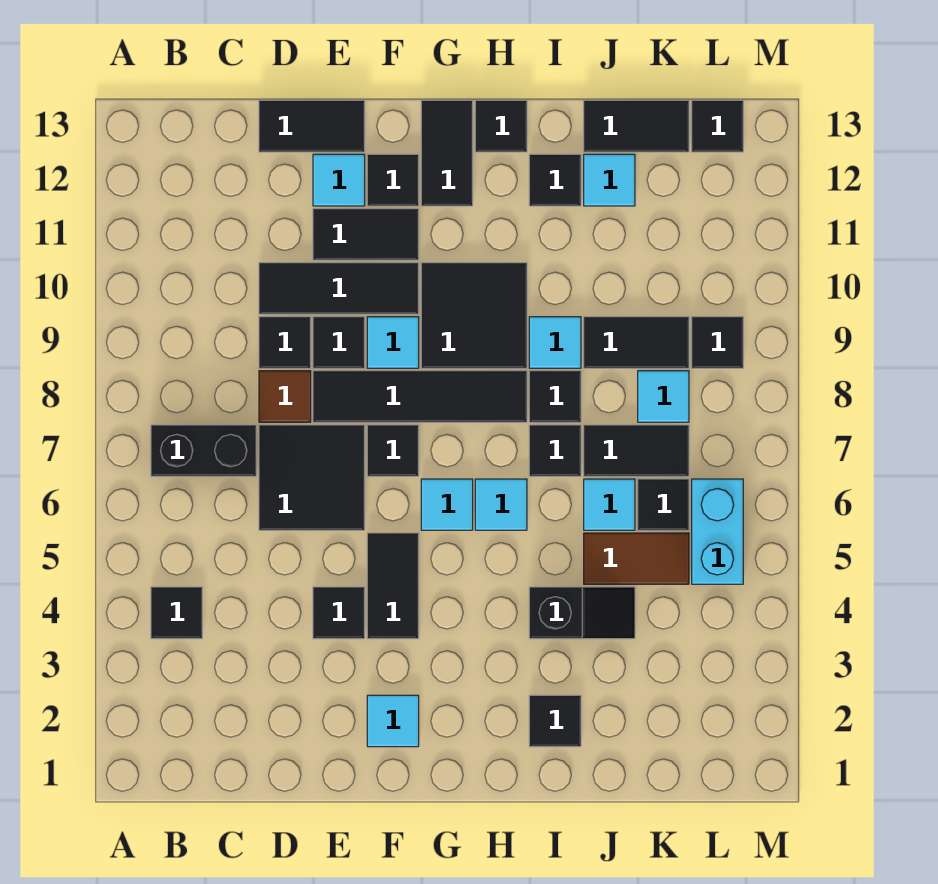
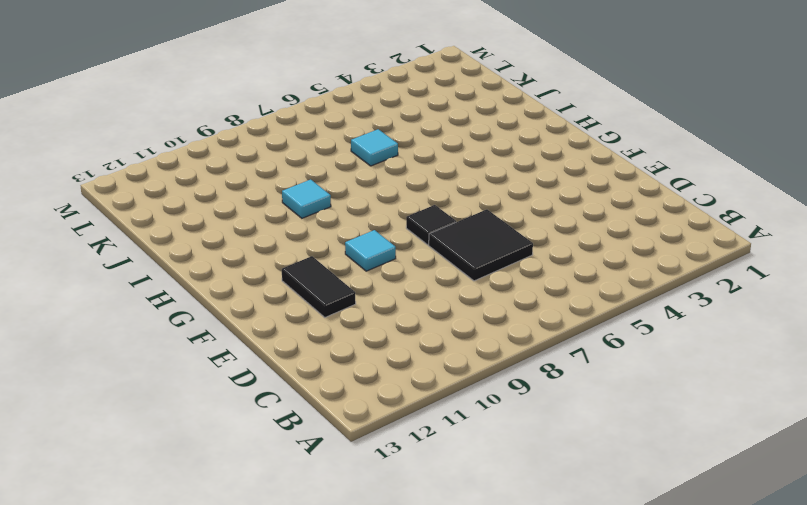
none -> black 1x1 tile [151,587,202,639]
none -> black 1x2 brick [151,425,256,476]
none -> brown 1x1 tile [259,371,311,422]
none -> black 1x1 tile [259,317,311,368]

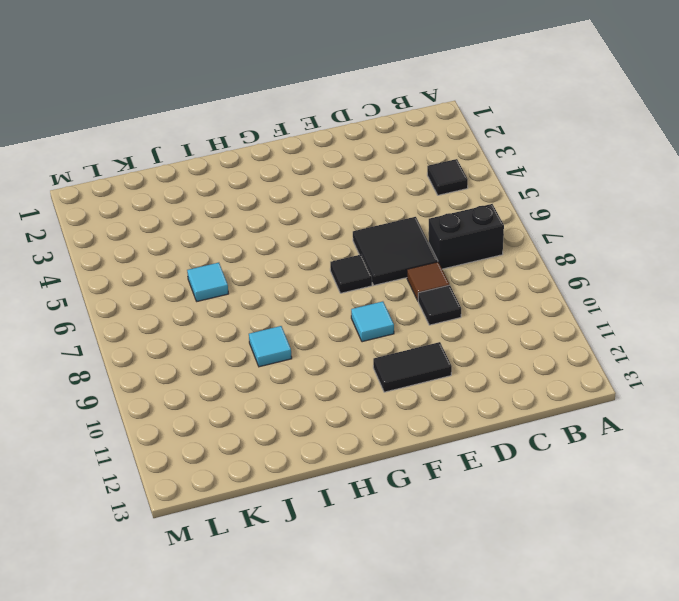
none -> black 1x3 tile [259,263,419,314]
none -> black 1x2 tile [259,100,365,152]
none -> black 1x1 tile [313,587,365,639]
none -> black 1x4 tile [313,371,527,422]

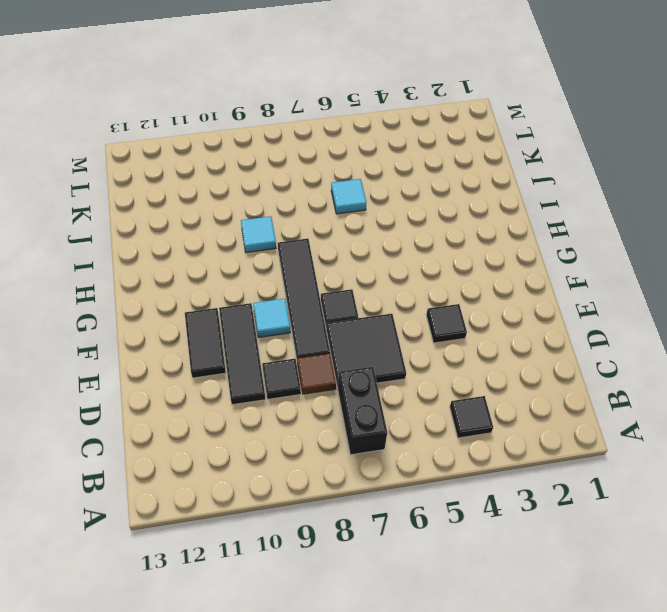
none -> black 1x2 tile [259,100,365,152]
none -> black 1x1 tile [313,317,365,368]
none -> cyan 1x1 tile [313,154,365,206]
none -> cyan 1x1 tile [367,695,419,747]

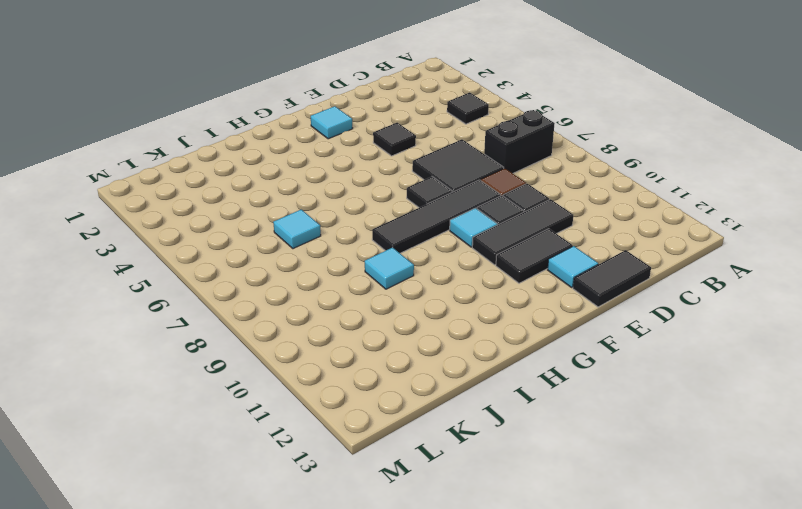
none -> black 1x2 tile [367,533,419,639]
none -> black 1x1 tile [367,154,419,206]
none -> cyan 1x1 tile [421,479,473,530]
none -> black 2x2 tile [421,263,527,368]

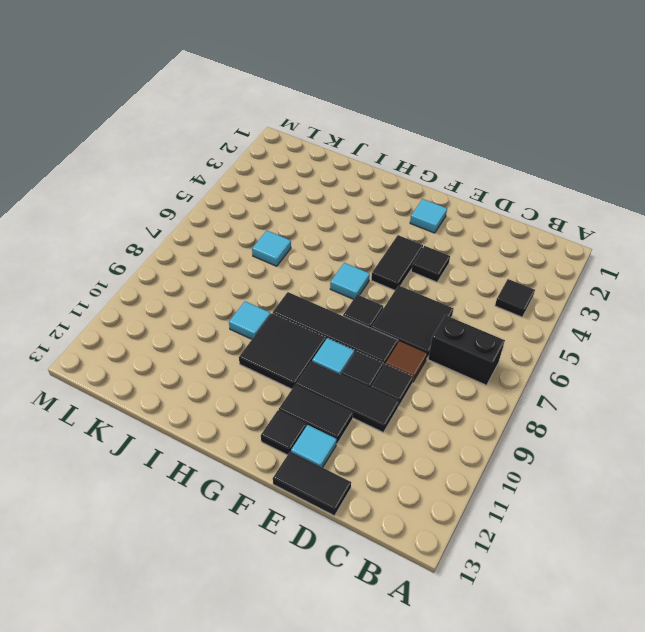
none -> black 1x2 tile [421,100,473,206]
none -> cyan 1x1 tile [475,479,527,530]
none -> black 1x1 tile [475,100,527,152]
none -> black 1x1 tile [529,695,581,747]

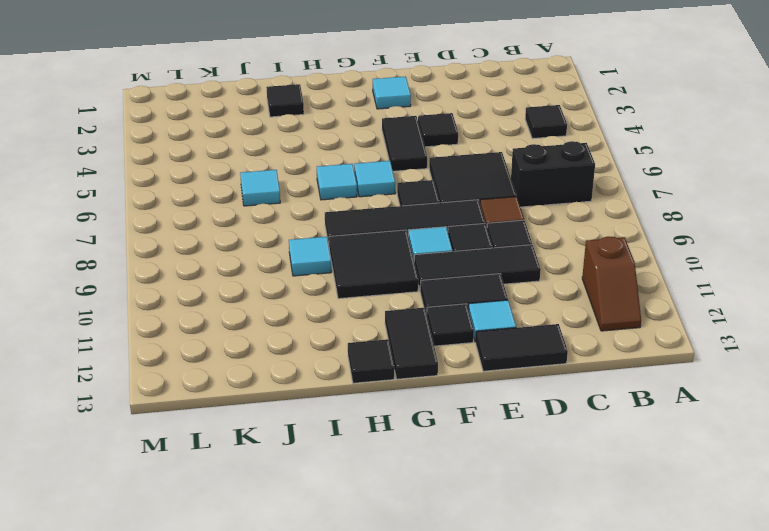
brown 1x2 slope [582,236,641,331] -> none
none -> black 1x2 slope [529,587,635,639]
none -> black 1x1 tile [529,425,581,476]
none -> black 1x1 tile [529,371,581,422]
none -> black 1x1 tile [529,154,581,206]

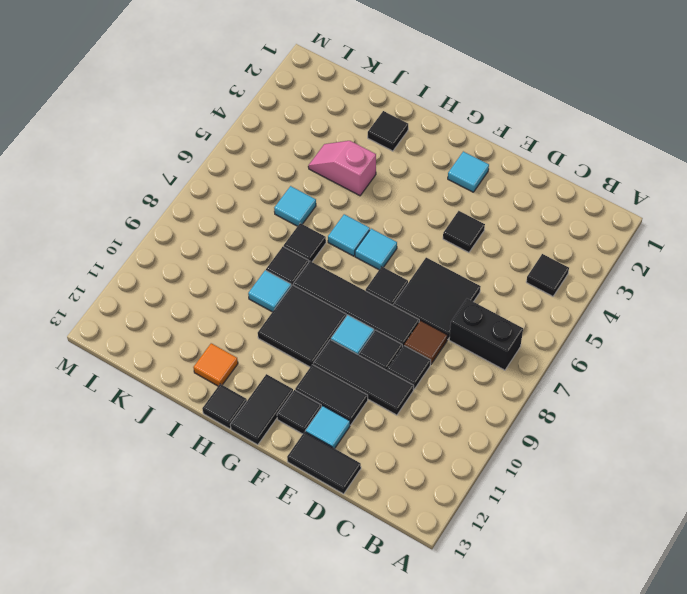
pink 1x2 slope [308,141,376,196] -> black 1x2 slope [529,587,635,639]
orange 1x1 tile [193,343,238,386] -> black 1x1 tile [529,154,581,206]
none -> black 1x2 tile [367,533,419,639]
none -> brown 1x2 tile [584,533,689,584]
none -> black 1x2 tile [584,425,689,476]
none -> black 1x2 tile [584,317,689,368]

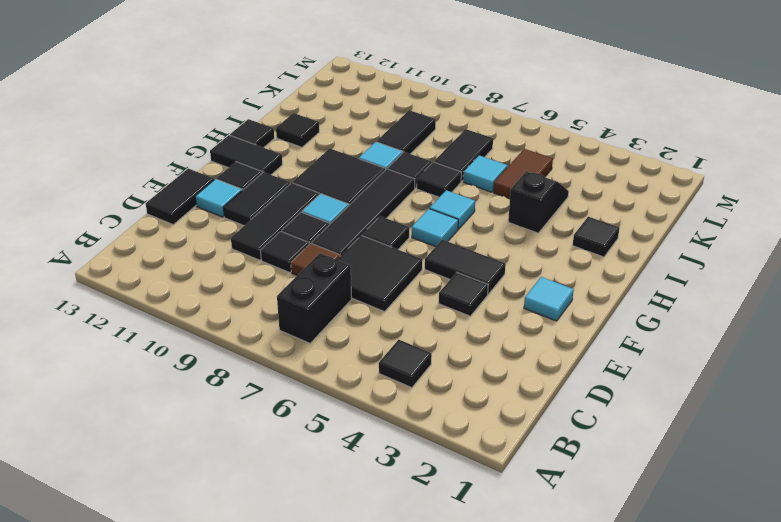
none -> cyan 1x1 tile [584,154,635,206]
none -> black 1x2 tile [584,100,689,152]
none -> black 1x1 tile [638,479,689,530]
none -> cyan 1x1 tile [638,371,689,422]

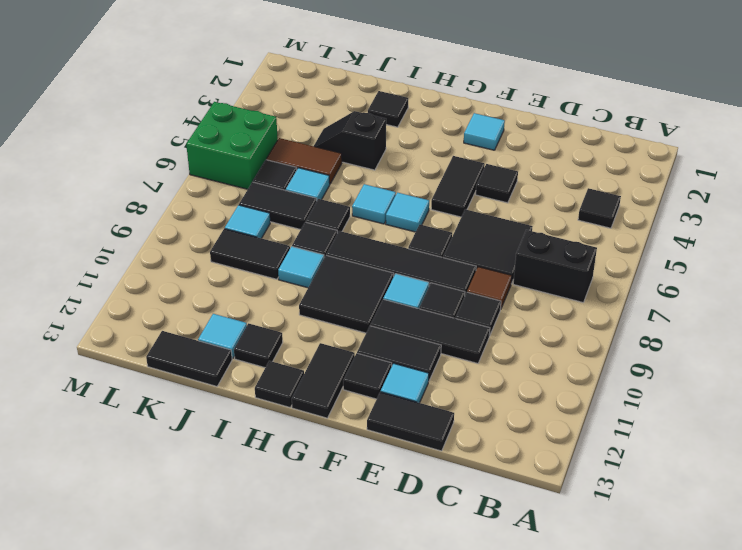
green 2x2 brick [186,102,278,189] -> cyan 1x2 brick [692,479,743,584]
none -> black 1x1 tile [692,317,743,368]
none -> black 1x1 tile [692,100,743,152]

